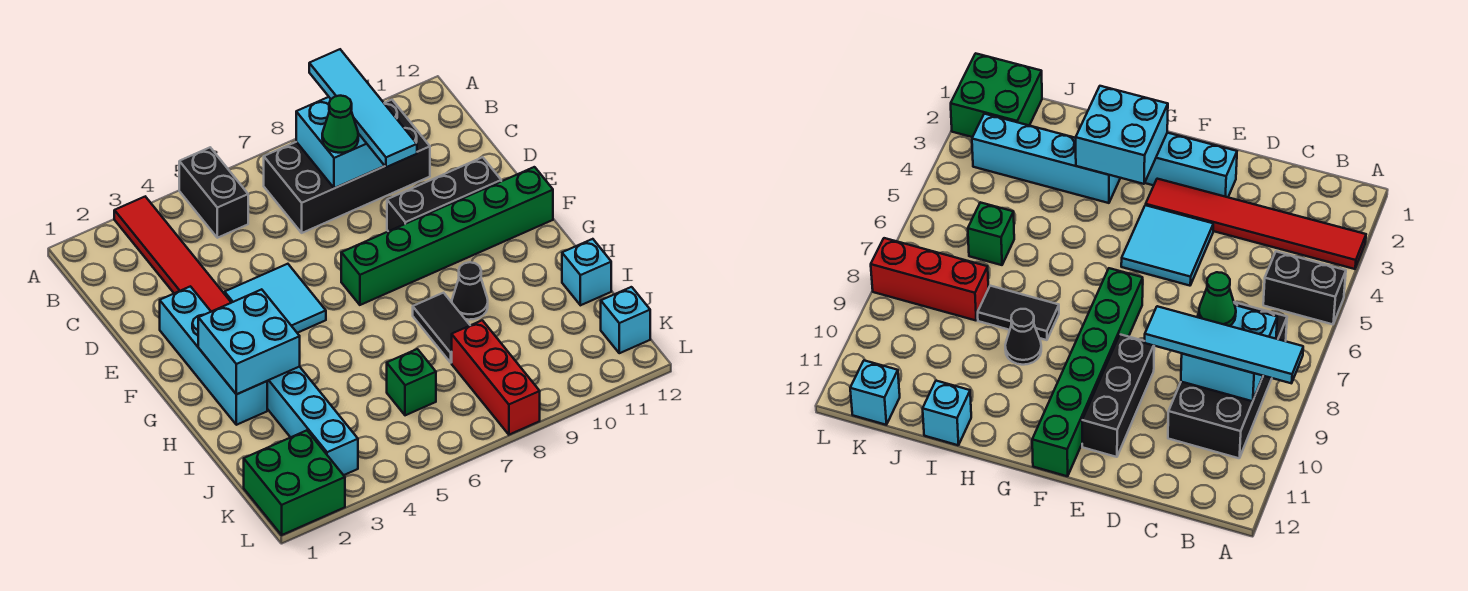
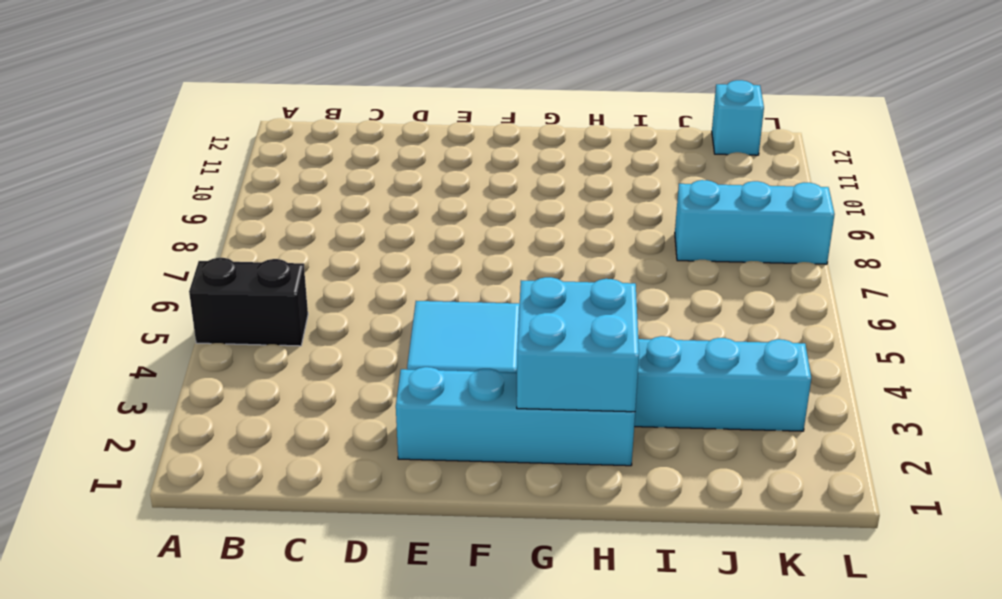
cyan 1x3 brick [675,180,835,264] -> red 1x3 brick [452,320,540,435]
none -> red 1x6 tile [114,197,231,312]
none -> black 2x4 brick [264,100,430,233]
none -> black 1x3 brick [387,157,501,231]

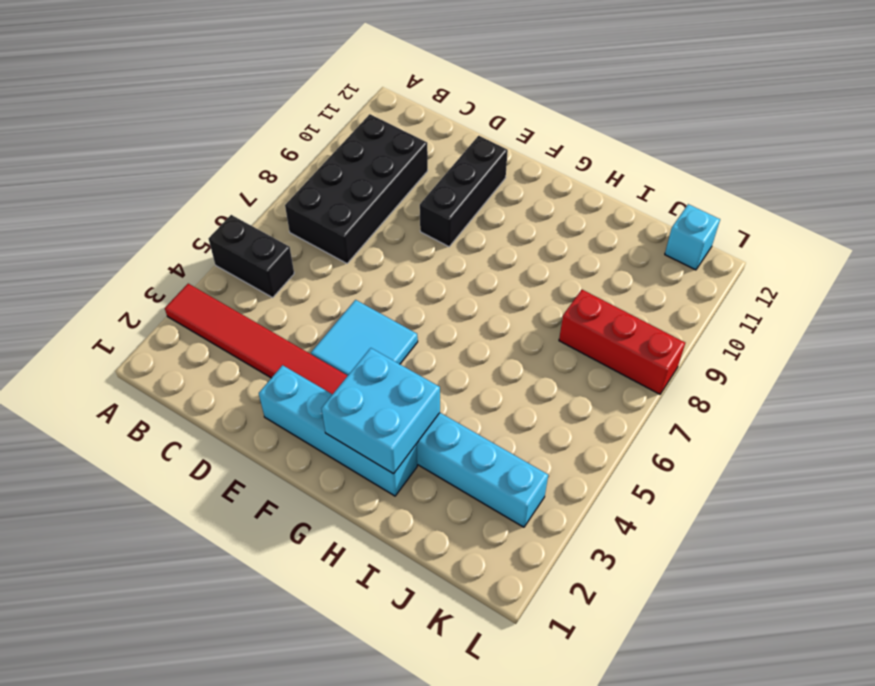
none -> green 1x6 brick [341,167,553,305]
none -> black 1x2 tile [413,293,470,363]
none -> black 1x1 cone [452,262,488,320]

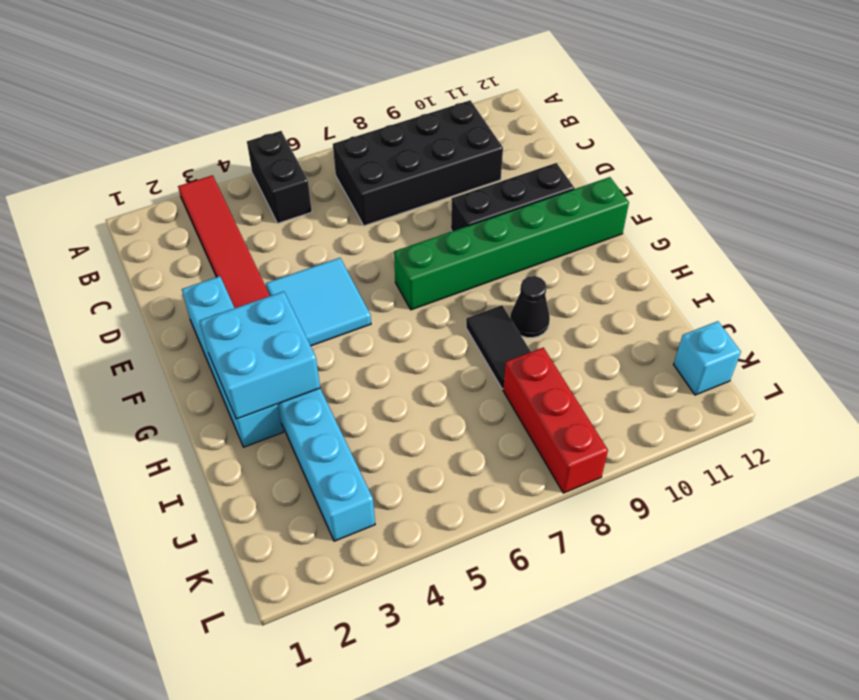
none -> cyan 1x1 brick [562,239,611,305]
none -> green 1x1 brick [387,349,436,415]
none -> green 2x2 brick [244,430,345,535]

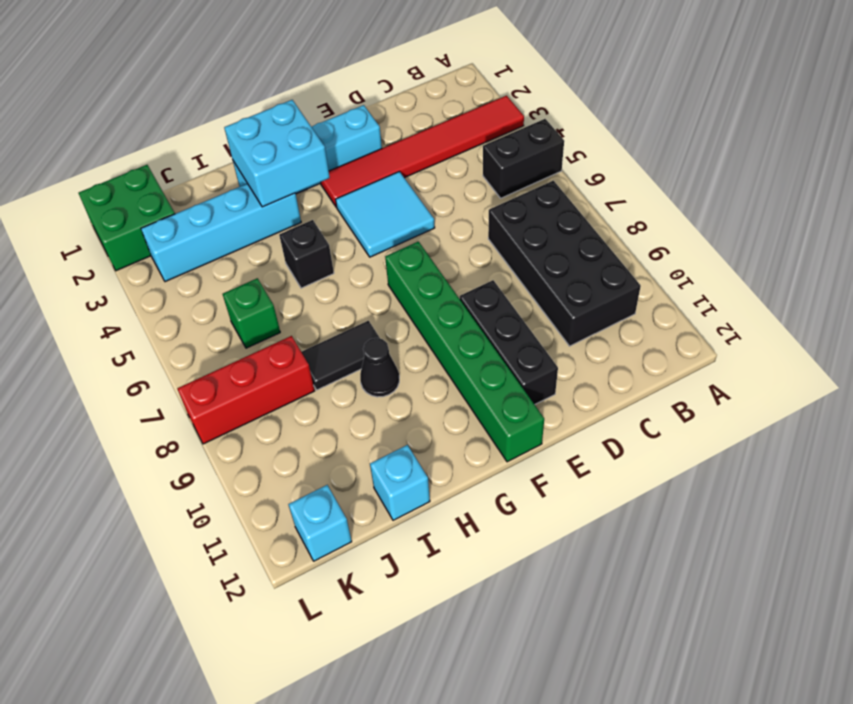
black 1x1 brick [279,220,334,288] -> none
none -> cyan 2x2 brick [296,97,384,188]
none -> cyan 1x4 tile [309,49,417,167]
none -> green 1x1 cone [322,96,358,153]

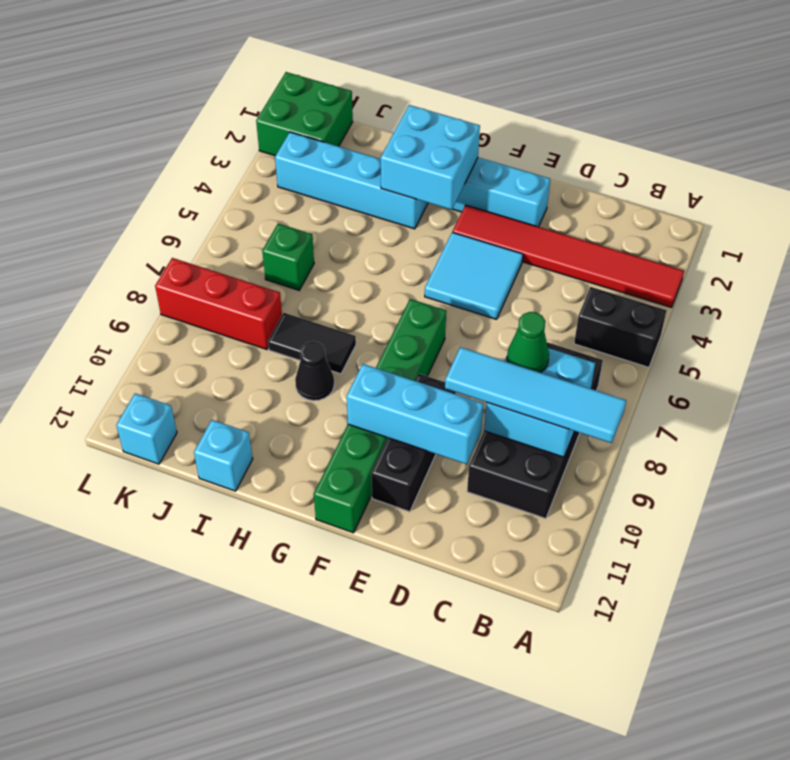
cyan 1x3 brick [347,364,484,464] -> none

